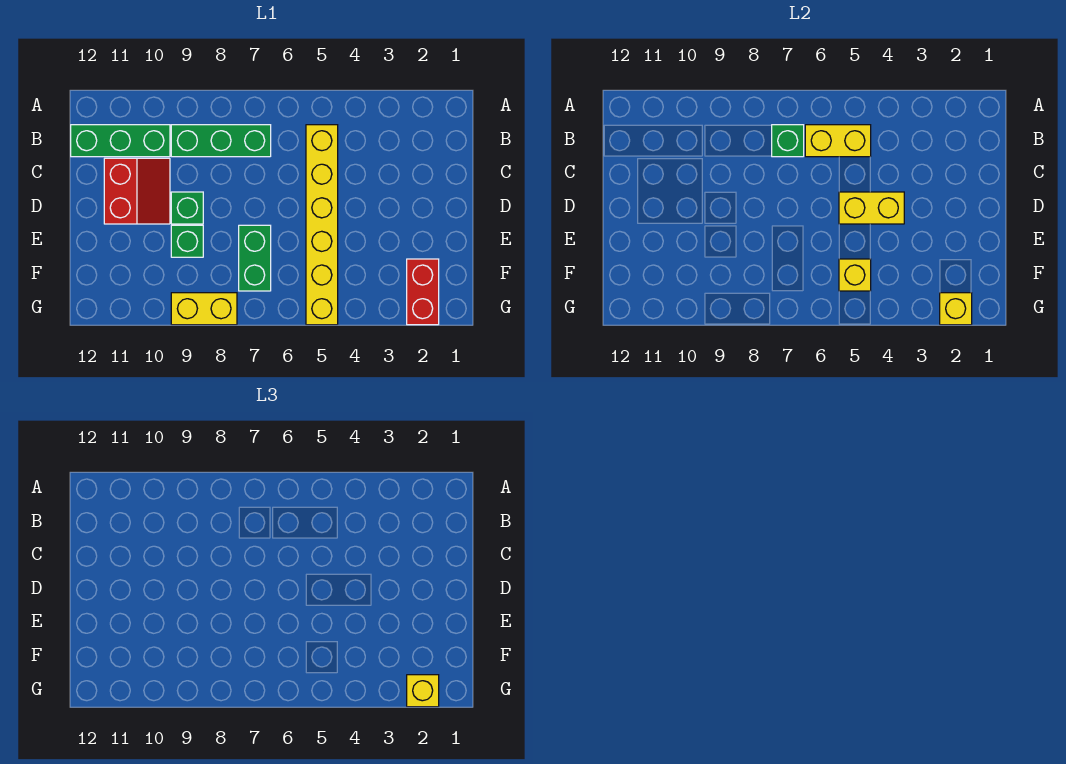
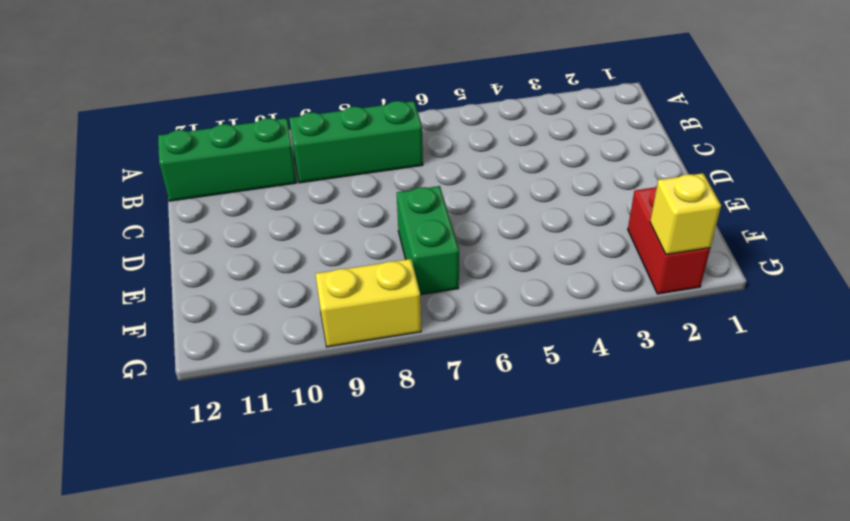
none -> yellow 1x6 brick [306,125,338,325]
none -> red 2x2 slope [104,158,170,224]
none -> green 1x1 brick [171,192,203,224]

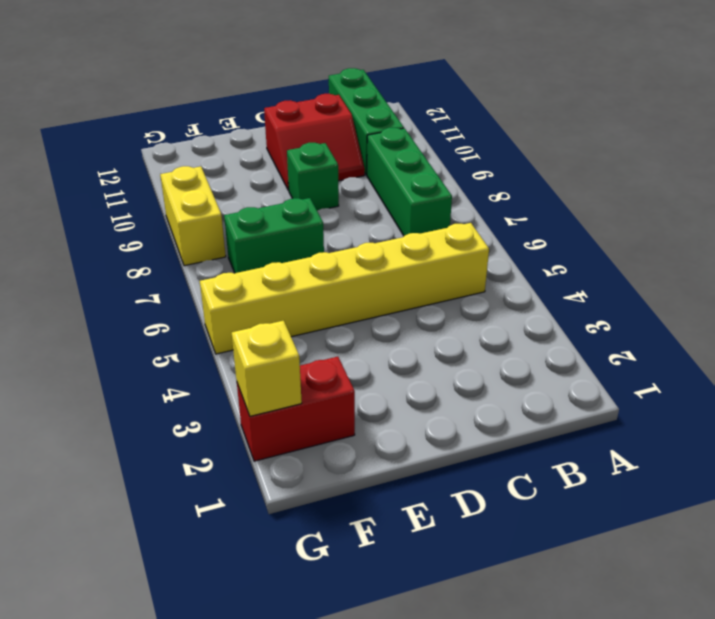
none -> green 1x1 brick [171,225,203,257]
none -> yellow 1x2 brick [805,125,871,157]
none -> green 1x1 brick [772,125,804,157]

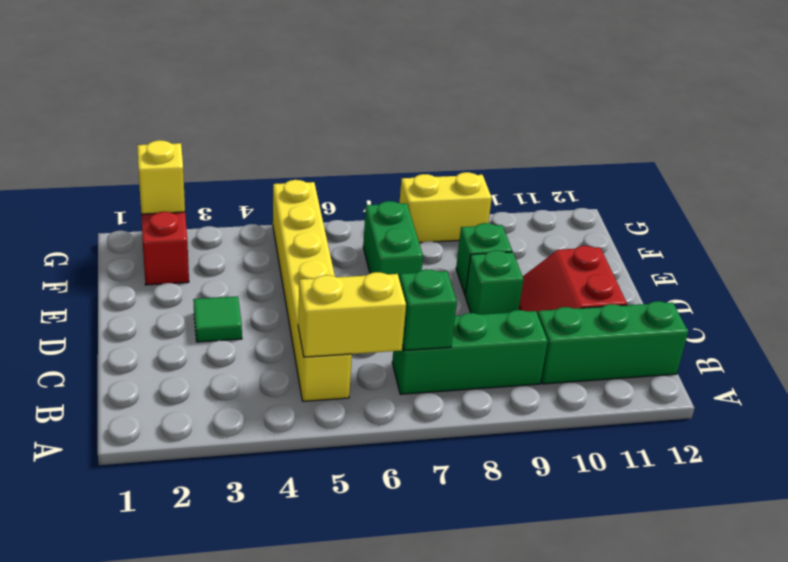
green 1x1 tile [193,296,242,342] -> none
none -> yellow 1x2 brick [839,192,904,224]
none -> yellow 1x1 brick [839,259,871,291]
none -> yellow 1x1 brick [407,675,439,707]

